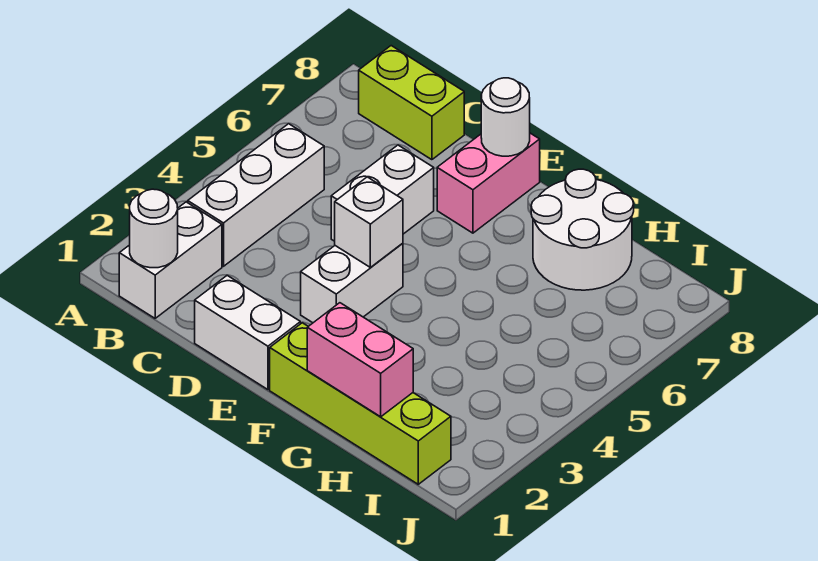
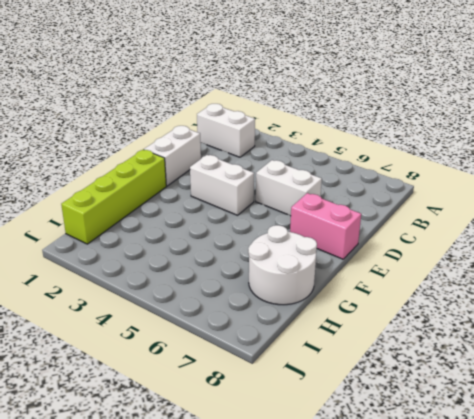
none -> white 1x3 brick [188,124,324,266]
none -> lime 1x2 brick [359,46,464,160]
none -> white 1x1 round brick [130,189,178,268]

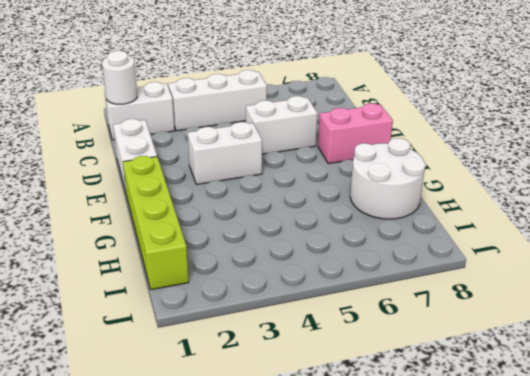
none -> lime 1x2 brick [359,46,464,160]
none -> white 1x1 brick [335,177,403,267]
none -> white 1x1 round brick [481,78,530,156]

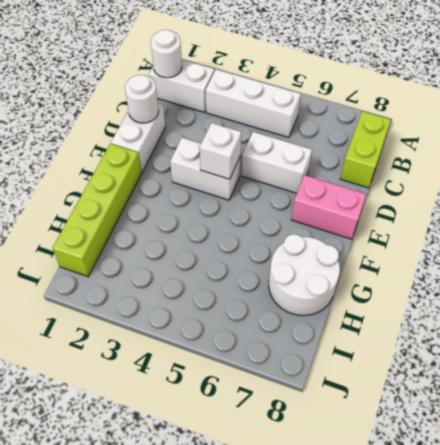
white 1x1 round brick [125,75,159,123] -> white 1x1 round brick moved to [481,78,530,156]
none -> pink 1x2 brick [307,303,413,417]

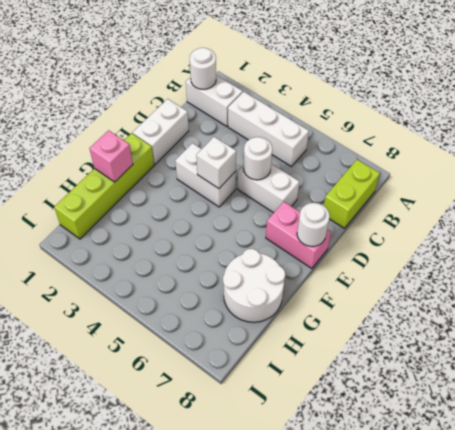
white 1x1 round brick [243,137,272,180] -> none
pink 1x1 brick [90,130,133,182] -> pink 1x2 brick [307,303,413,417]

